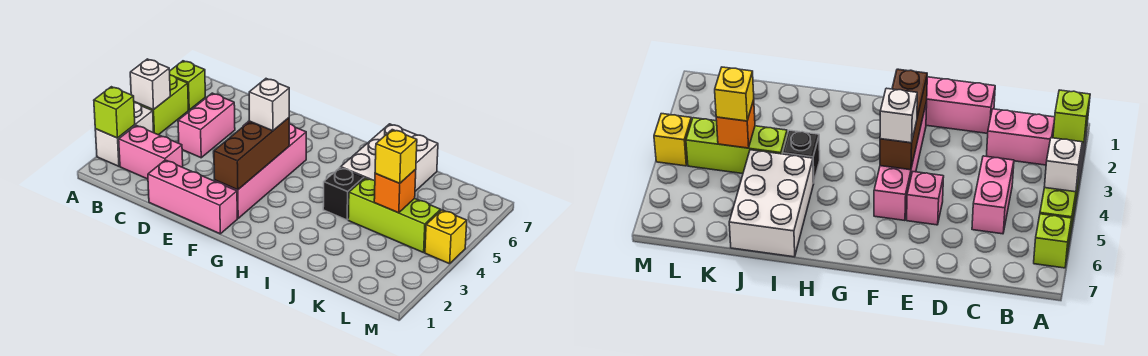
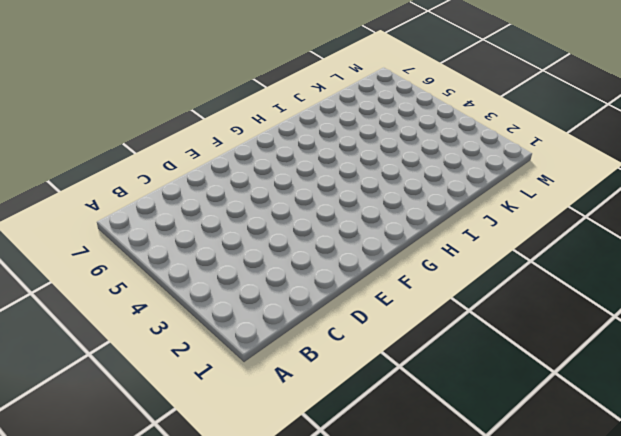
none -> white 1x2 brick [95,103,154,166]
none -> lime 1x2 brick [134,75,188,135]
none -> lime 1x1 brick [170,61,205,110]

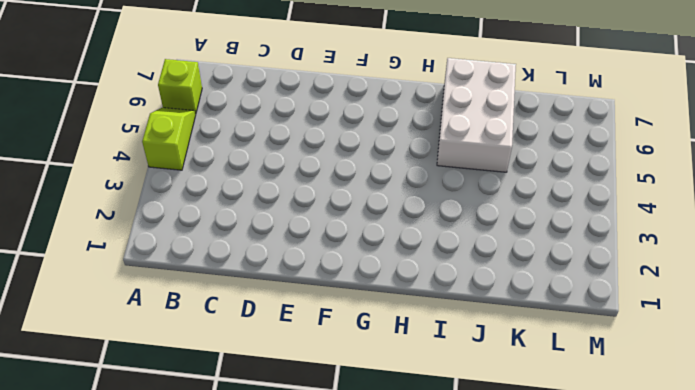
lime 1x2 slope [142,108,196,170] -> lime 1x2 brick [134,75,188,135]
none -> white 1x2 brick [95,103,154,166]
none -> pink 1x2 brick [119,125,183,179]
none -> pink 1x2 brick [178,93,235,158]

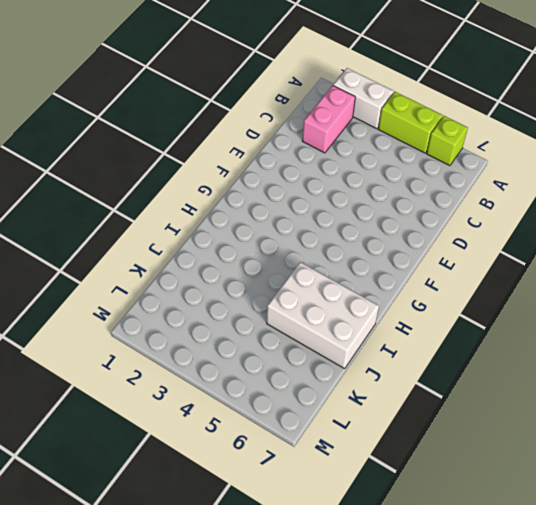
none -> pink 1x2 brick [178,93,235,158]
none -> pink 1x3 brick [148,160,237,234]
none -> pink 1x1 brick [907,172,944,225]

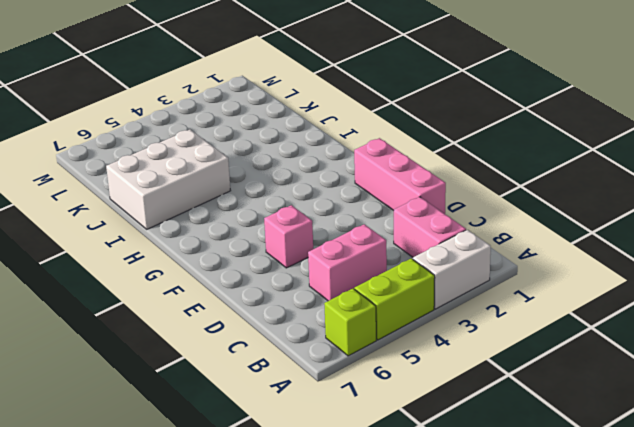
none -> pink 1x4 brick [214,124,306,218]
none -> black 1x1 brick [323,167,364,220]
none -> lime 1x3 brick [348,178,441,253]

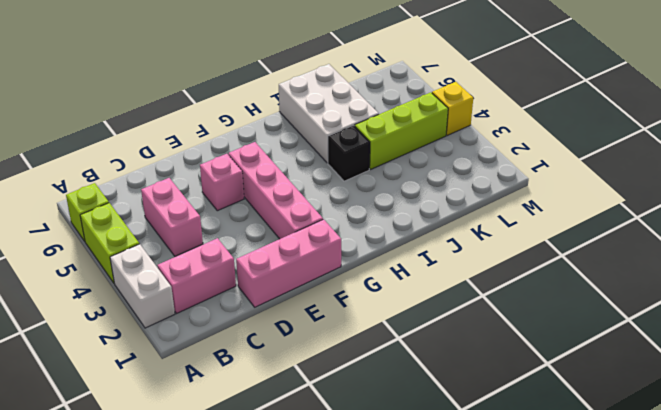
none -> lime 1x1 brick [94,87,135,138]
none -> white 1x1 brick [130,59,170,110]
none -> brown 1x3 brick [214,118,289,190]

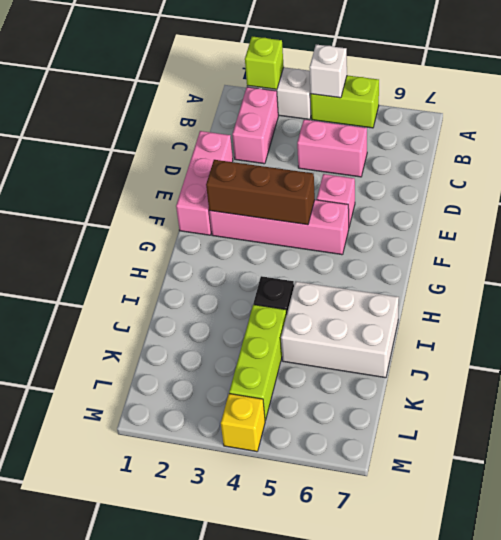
none -> lime 1x1 brick [170,61,205,110]
none -> orange 1x1 brick [374,169,416,213]
none -> white 1x1 brick [249,79,289,131]

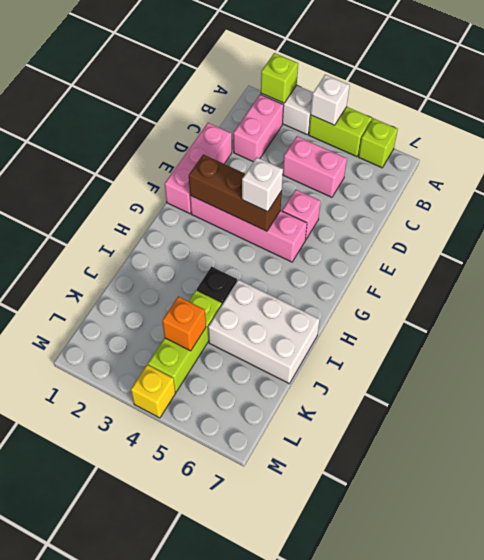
none -> yellow 1x1 brick [375,130,417,183]

